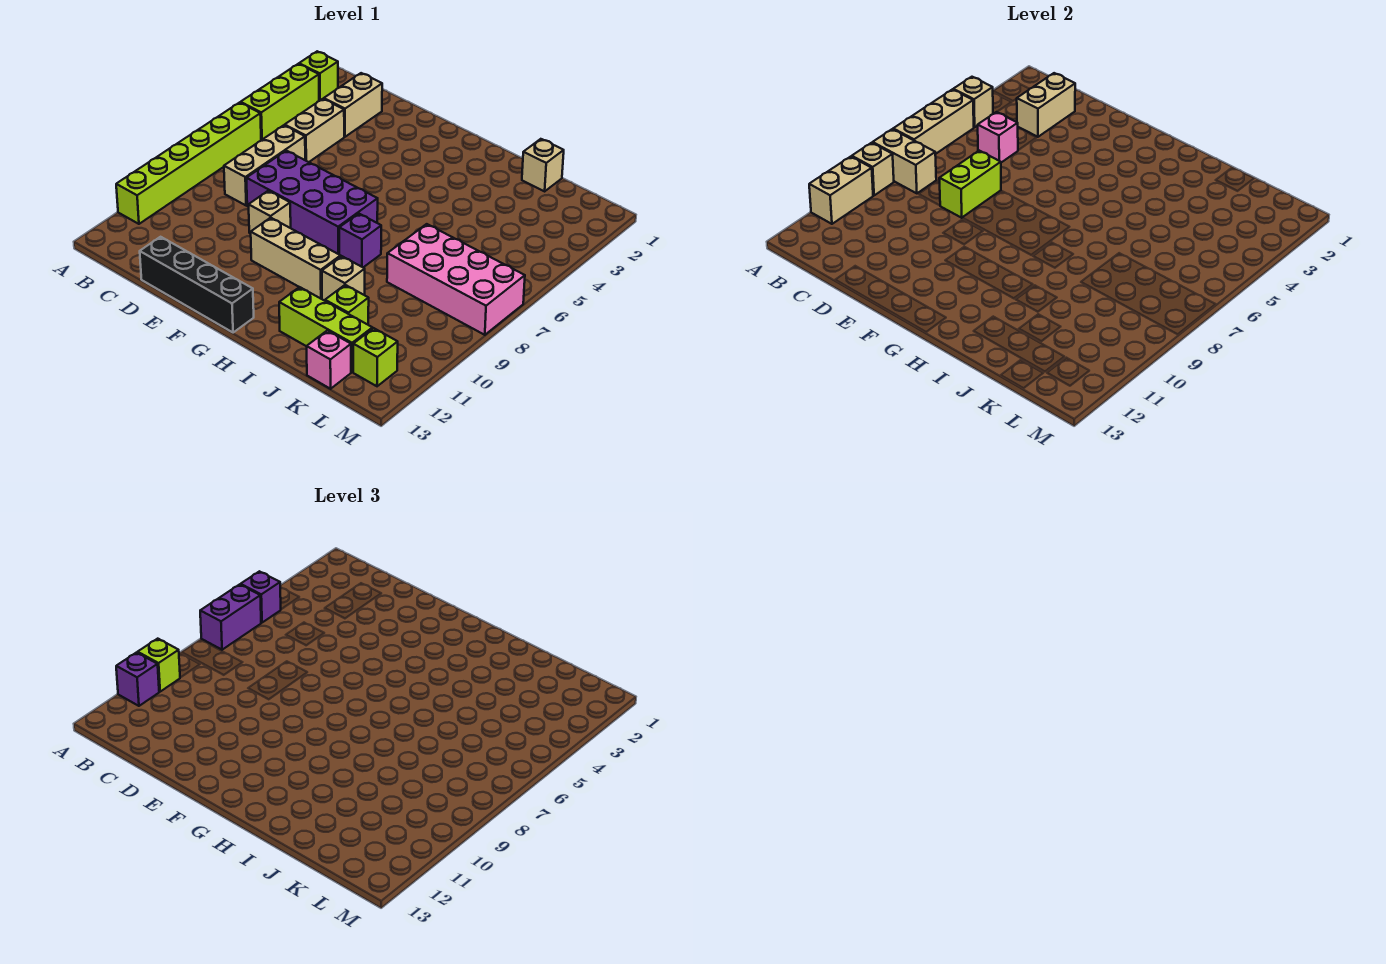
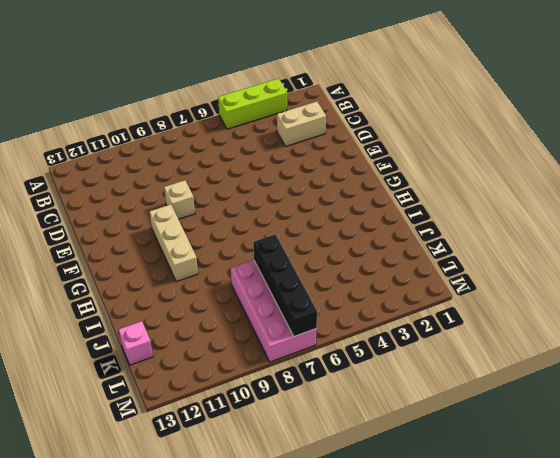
black 1x4 brick [253,234,317,336] -> black 1x4 brick moved to [140,237,254,333]
none -> lime 1x1 brick [299,51,338,101]
none -> lime 1x6 brick [116,103,261,224]
none -> tan 1x2 brick [285,99,344,162]
none -> tan 1x3 brick [224,125,305,205]

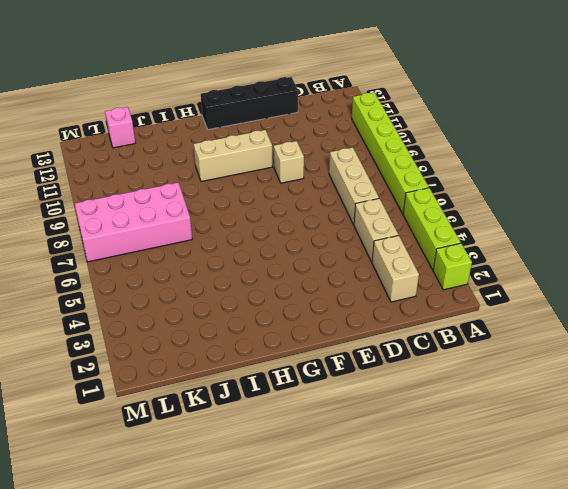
none -> purple 2x4 brick [246,151,378,254]
none -> purple 1x1 brick [339,213,381,267]
none -> tan 1x1 brick [322,256,365,301]
none -> lime 1x3 brick [279,287,372,372]

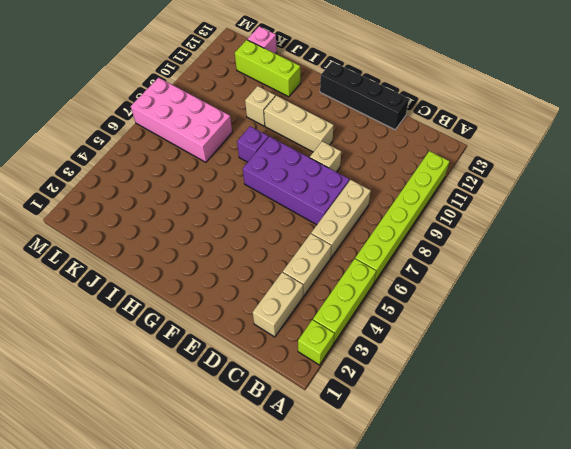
none -> tan 1x1 brick [522,139,564,191]
none -> lime 1x1 brick [325,285,369,325]
none -> lime 1x1 brick [353,328,398,386]
none -> tan 1x1 brick [953,77,993,127]

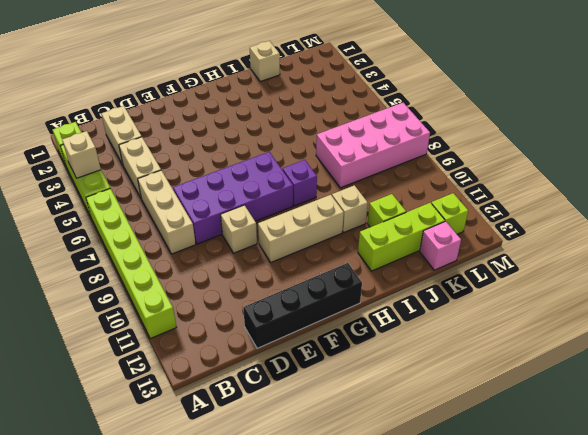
none -> tan 1x3 brick [893,89,974,154]
none -> tan 1x2 brick [873,129,936,193]
none -> tan 1x1 brick [852,143,894,195]
none -> tan 1x2 brick [809,157,873,224]

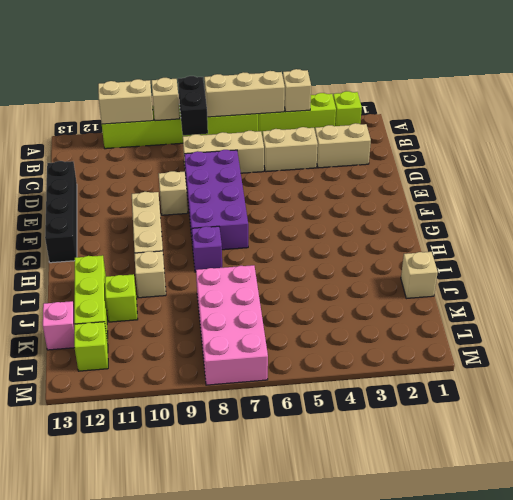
black 1x2 brick [178,76,208,135] -> tan 1x2 brick [873,129,936,193]
none -> tan 1x2 brick [1017,73,1075,137]
none -> pink 1x1 brick [978,112,1018,162]
none -> lime 1x2 brick [939,151,1001,218]
none -> purple 1x1 brick [241,571,281,623]

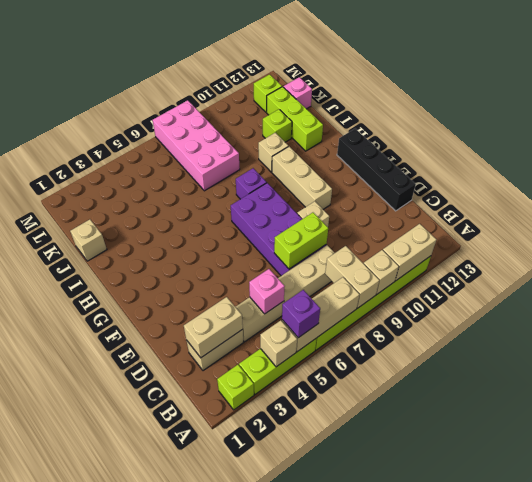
none -> purple 1x2 brick [200,585,261,650]
none -> lime 1x1 brick [138,639,180,691]
none -> purple 1x1 brick [116,652,159,706]

